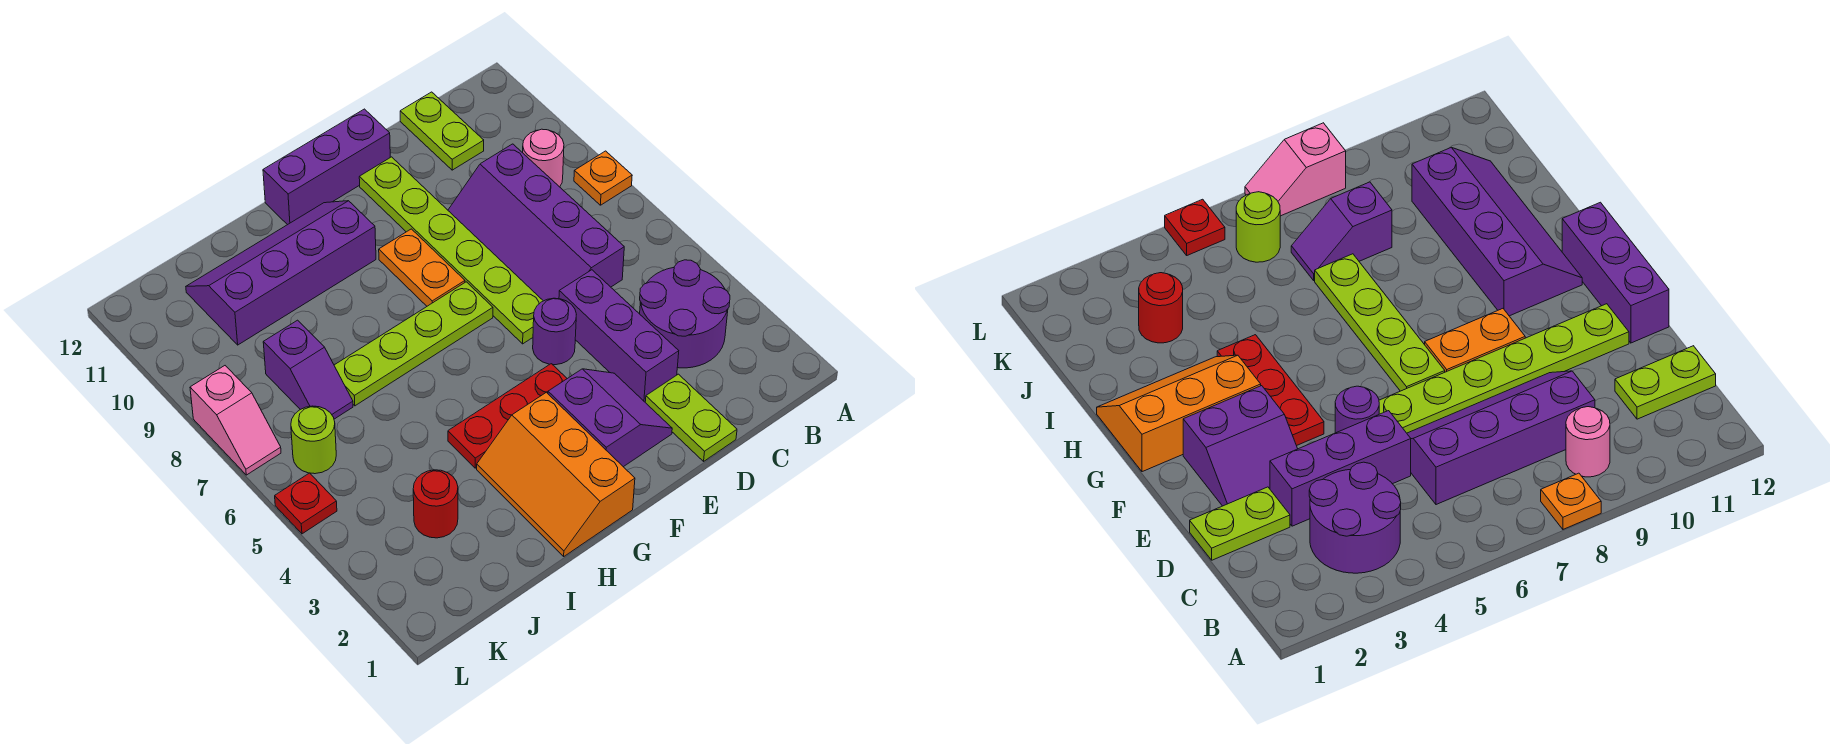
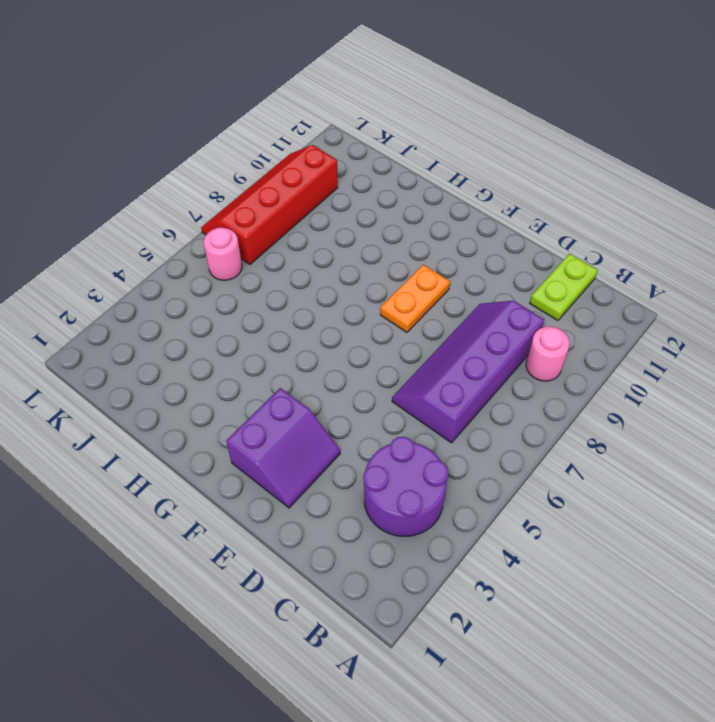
pink 1x1 round brick [204,228,242,280] -> lime 1x1 round brick [291,406,336,474]
red 2x4 slope [201,145,338,264] -> pink 1x2 slope [190,366,281,475]
none -> orange 1x1 plate [574,151,632,205]
none -> lime 1x2 plate [645,374,737,461]
none -> purple 1x3 brick [559,270,679,402]

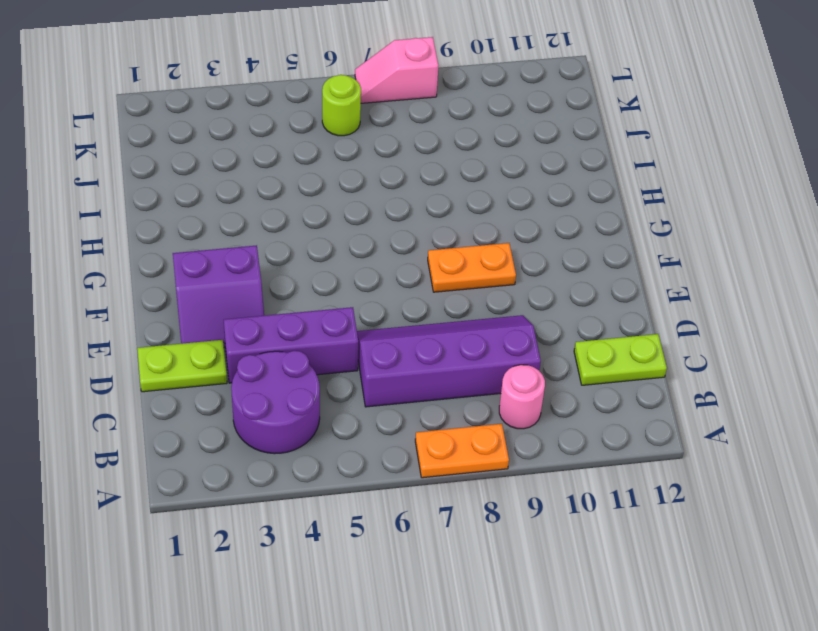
orange 1x2 plate [415,424,509,478] -> orange 1x1 plate [574,151,632,205]
none -> purple 1x1 round brick [533,298,576,365]
none -> lime 1x6 plate [359,157,543,344]
none -> purple 1x3 brick [263,109,390,225]

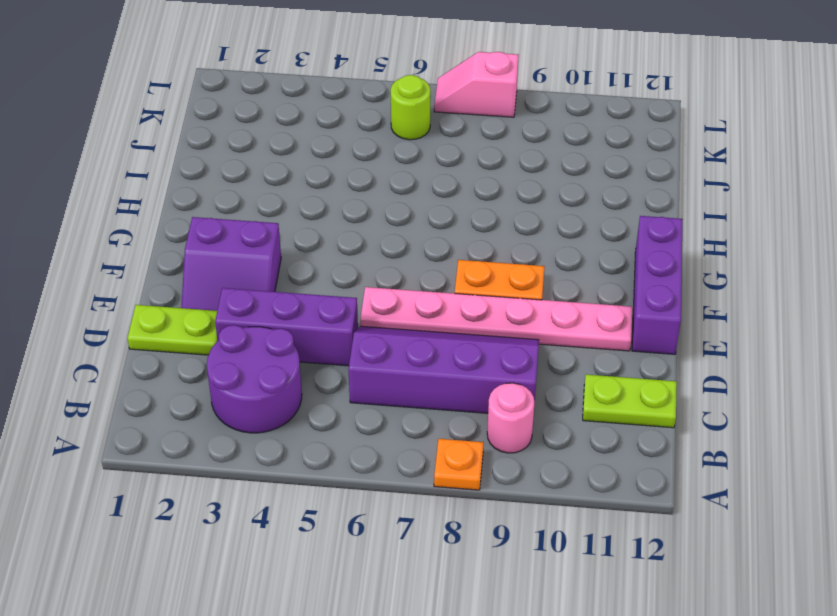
pink 1x6 plate [360,287,632,351] -> lime 1x6 plate [359,157,543,344]
none -> purple 1x1 round brick [533,298,576,365]
none -> red 1x3 plate [448,364,567,468]
none -> lime 1x4 plate [334,282,493,406]

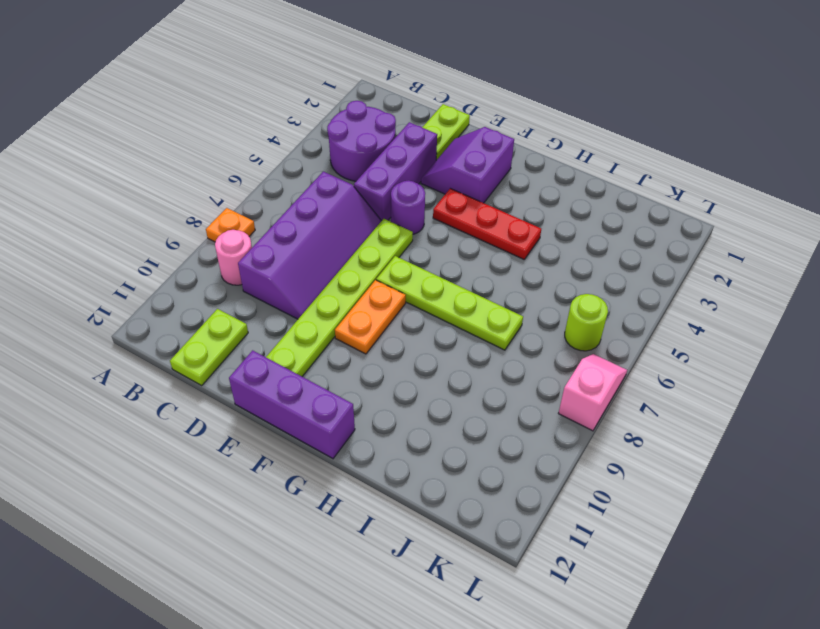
none -> orange 2x3 slope [477,392,635,556]
none -> purple 2x4 slope [186,201,376,345]
none -> red 1x1 round brick [413,470,458,538]

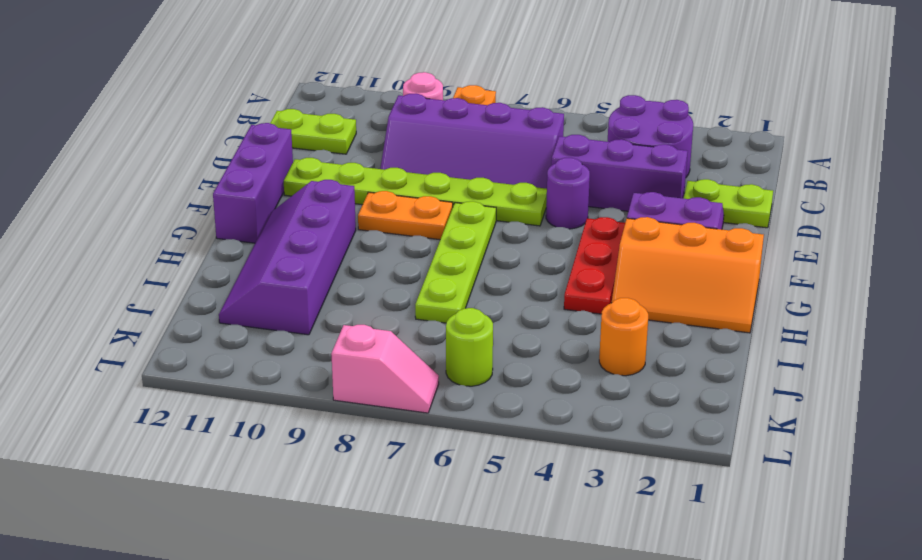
orange 1x1 round brick [599,298,648,376] -> red 1x1 round brick [413,470,458,538]
none -> purple 1x2 slope [263,320,353,419]
none -> red 1x1 plate [275,473,337,534]

